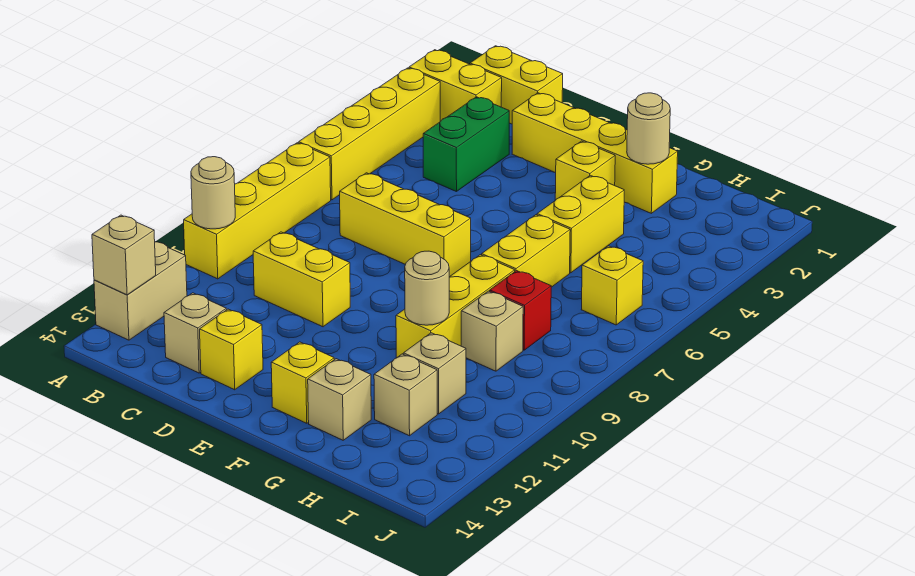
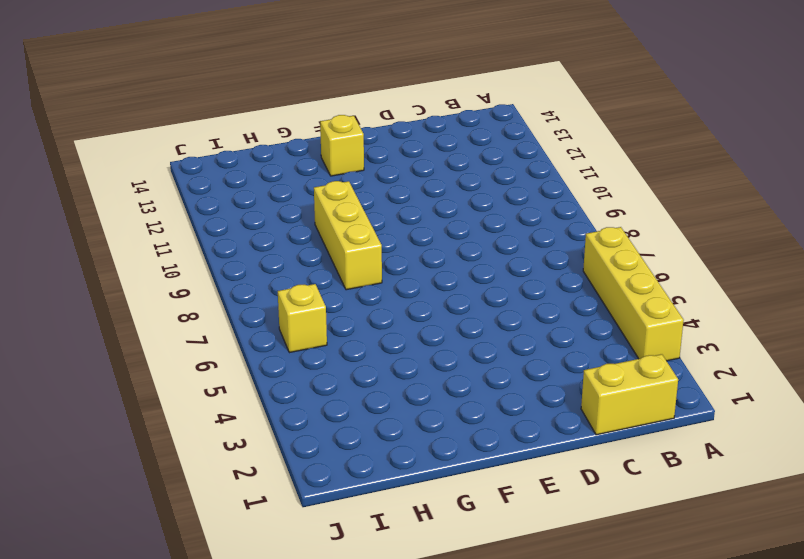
none -> yellow 1x2 brick [409,50,502,122]
none -> yellow 1x4 brick [184,143,331,279]
none -> tan 1x2 brick [94,242,187,340]

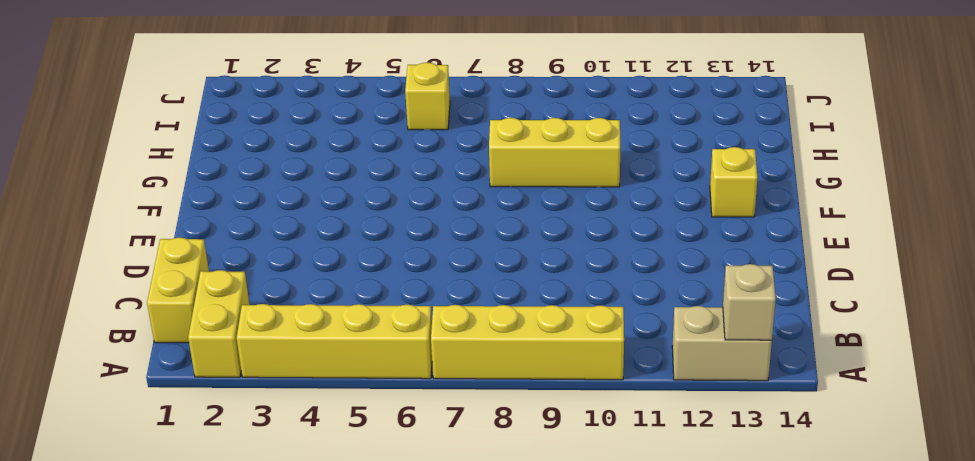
none -> green 1x2 brick [423,97,509,192]
none -> yellow 1x3 brick [340,173,471,277]
none -> yellow 1x2 brick [253,232,350,327]

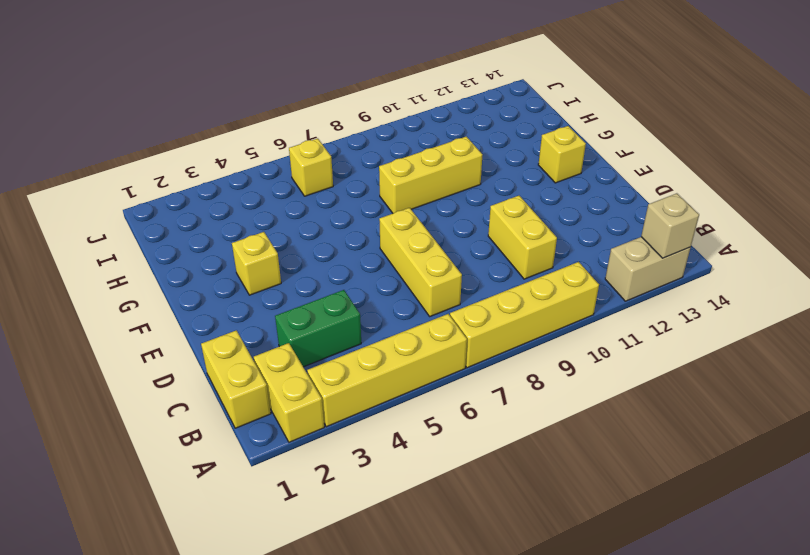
none -> tan 1x1 brick [164,293,226,373]
none -> yellow 1x4 brick [512,93,678,213]
none -> yellow 1x1 brick [200,309,263,390]

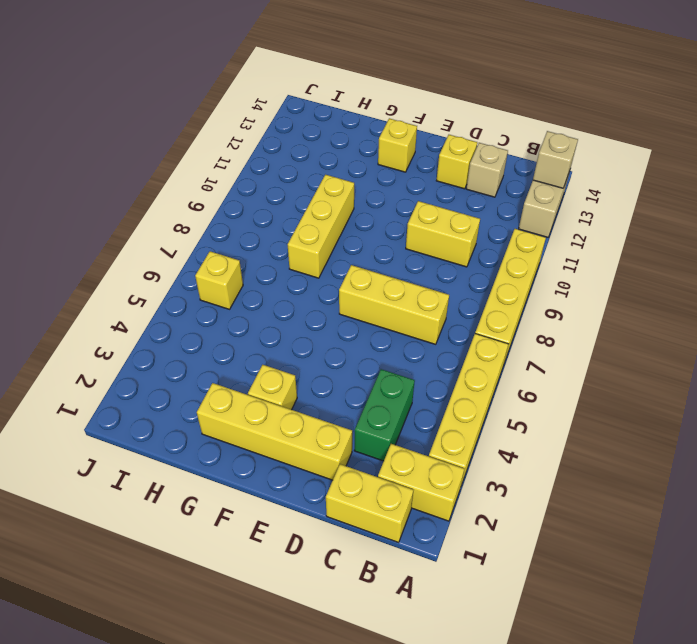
none -> yellow 1x2 brick [537,175,624,273]
none -> yellow 1x2 brick [482,215,570,287]
none -> tan 1x1 brick [308,359,371,440]

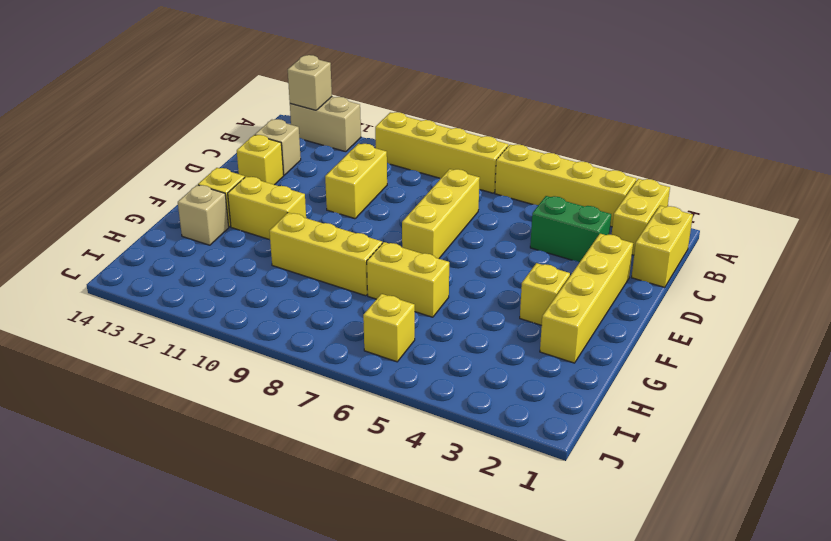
yellow 1x2 brick [228,176,306,240] -> yellow 1x2 brick moved to [537,175,624,273]
none -> red 1x1 brick [490,271,551,350]
none -> tan 1x1 brick [461,291,523,371]
none -> tan 1x1 brick [403,333,466,414]

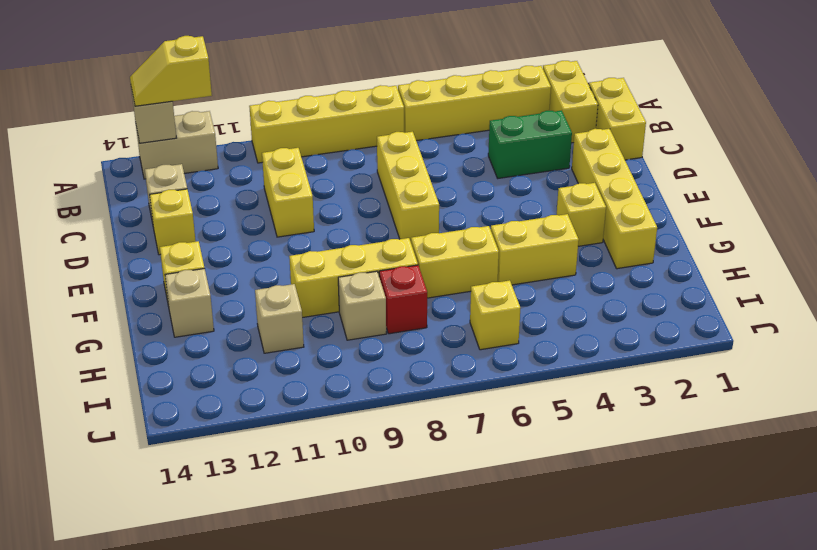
yellow 1x2 slope [130,36,212,106] -> none
none -> tan 1x1 brick [374,354,437,436]
none -> tan 1x1 round brick [191,157,235,229]
none -> tan 1x1 round brick [627,93,670,164]

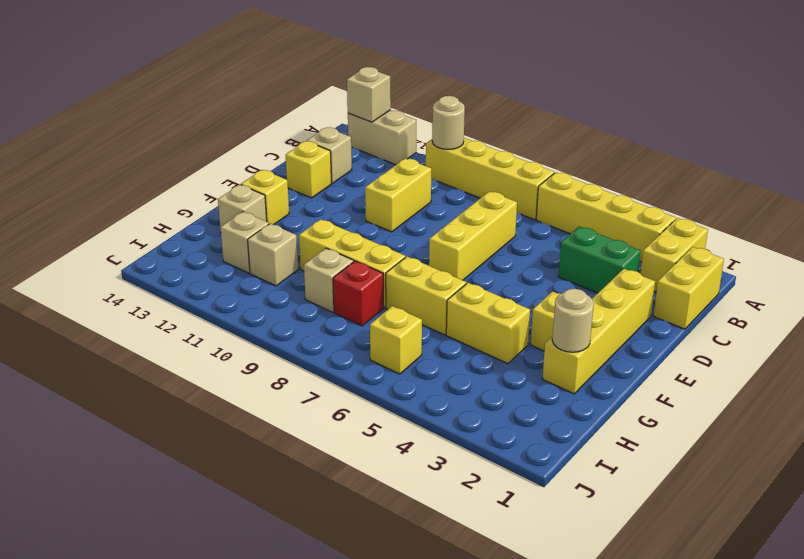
none -> tan 1x1 round brick [405,251,449,325]

